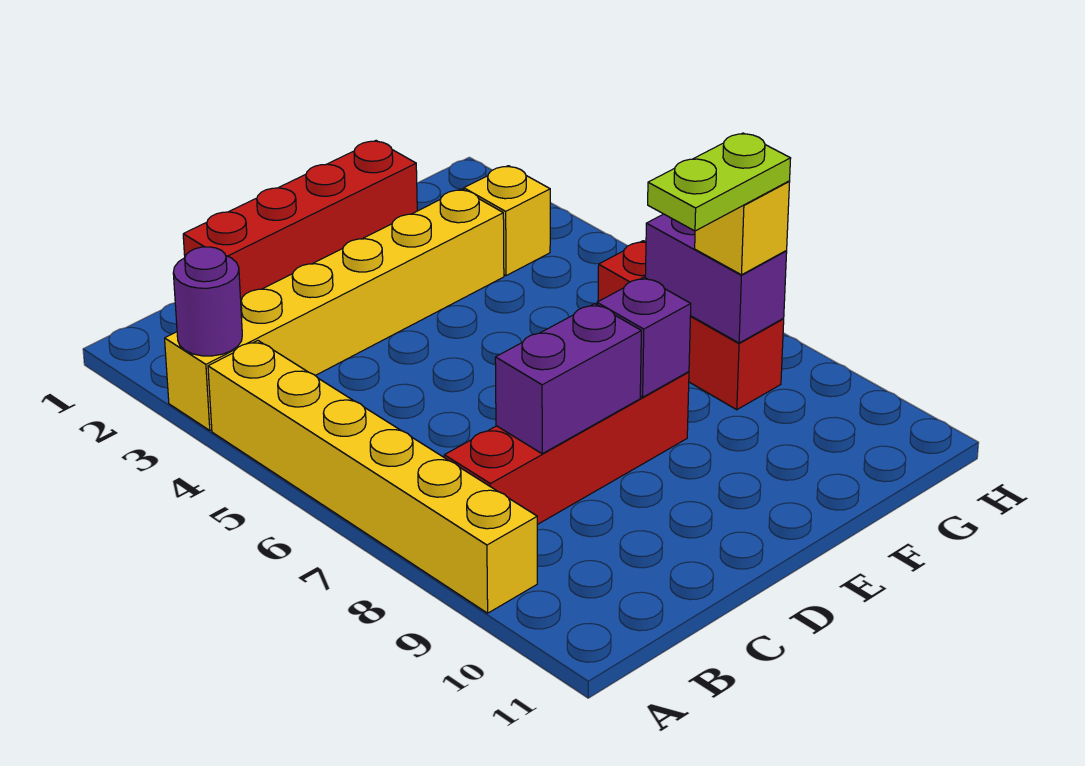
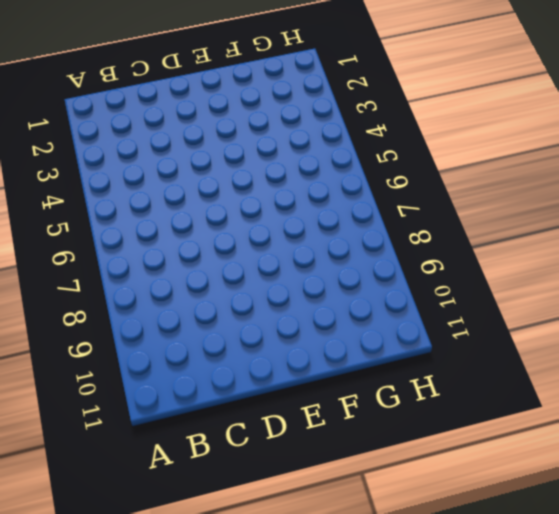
none -> yellow 1x6 brick [165,189,504,430]
none -> yellow 1x6 brick [208,341,537,613]
none -> red 1x4 brick [444,372,689,525]

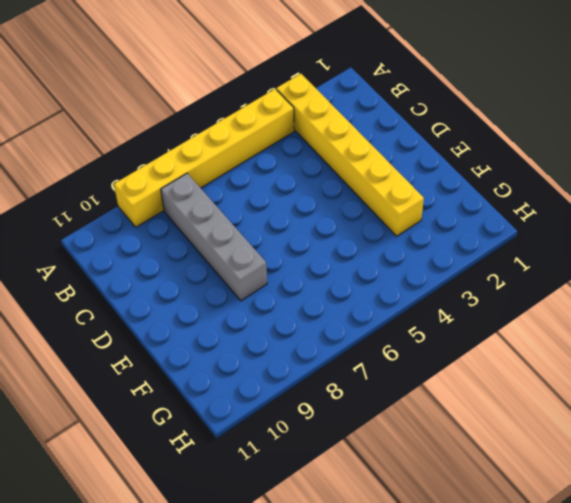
grey 1x4 brick [161,173,267,301] -> red 1x4 brick [444,372,689,525]
none -> red 1x4 brick [183,141,417,299]
none -> yellow 1x1 brick [464,166,550,276]
none -> red 1x3 brick [598,241,784,410]

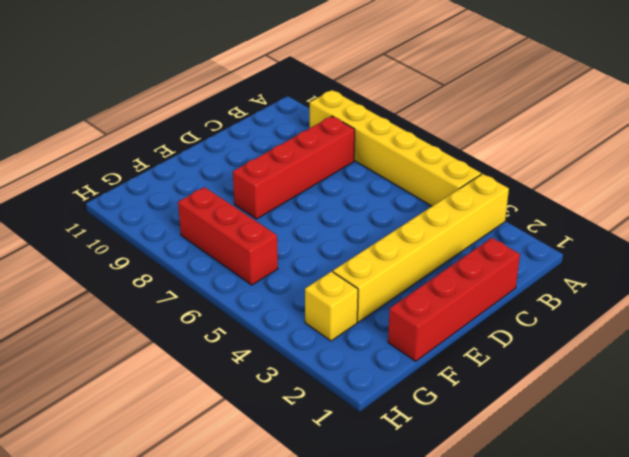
none -> purple 1x1 round brick [173,247,242,356]
none -> purple 1x2 brick [495,304,641,454]
none -> purple 1x1 brick [597,277,691,397]

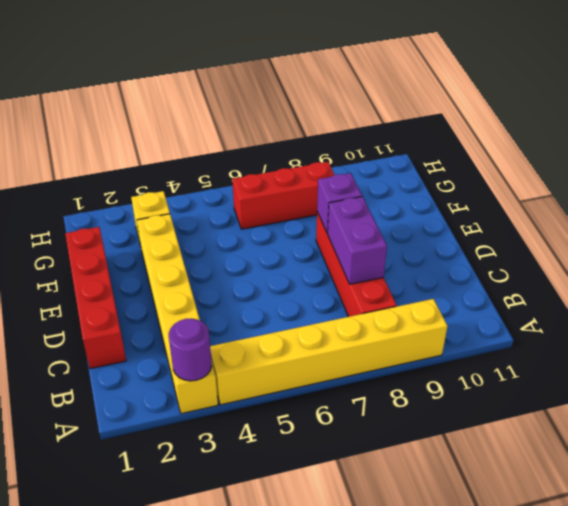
none -> purple 1x2 brick [645,214,787,343]
none -> yellow 1x1 brick [695,181,790,275]
none -> lime 1x2 plate [648,133,791,231]

